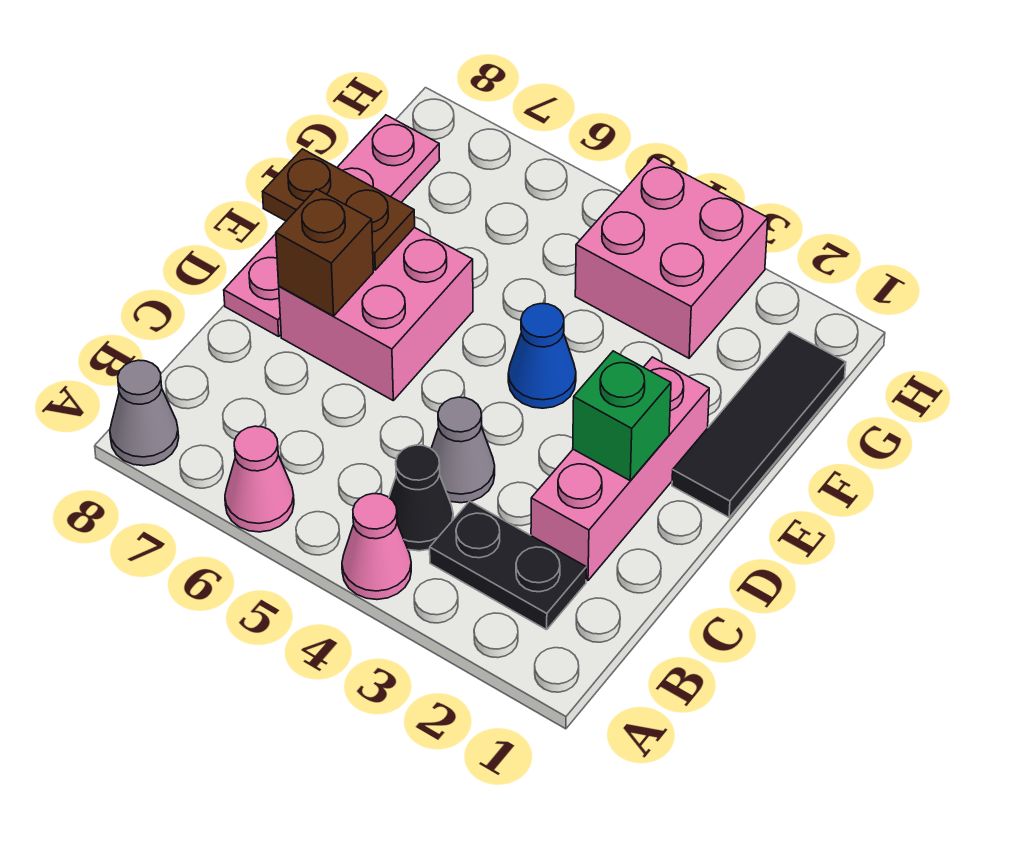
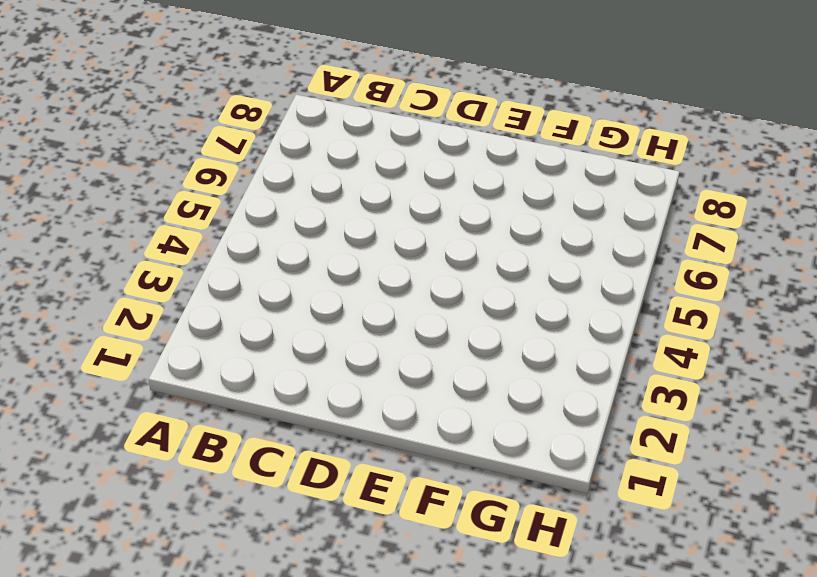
none -> pink 1x1 cone [342,494,411,600]
none -> pink 1x1 cone [225,426,294,532]
none -> grey 1x1 cone [110,360,179,466]

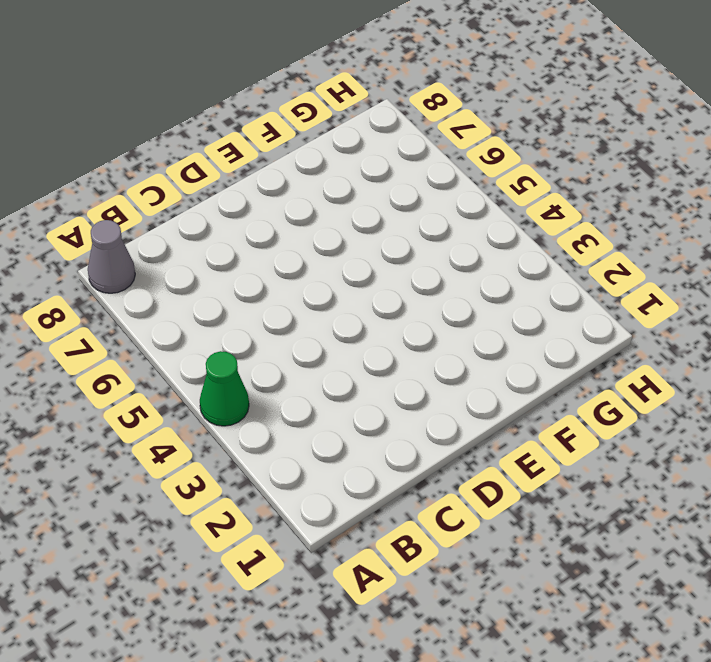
green 1x1 cone [200,351,249,426] -> pink 1x1 cone [342,494,411,600]
none -> pink 1x1 cone [225,426,294,532]
none -> black 1x2 plate [430,501,586,630]
none -> black 1x1 cone [389,445,453,551]

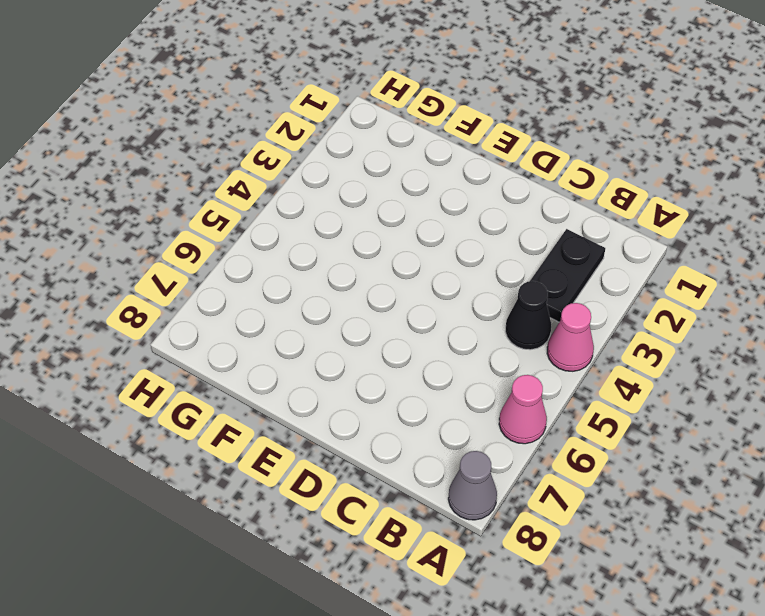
none -> pink 1x3 brick [531,357,709,581]
none -> grey 1x1 cone [431,397,495,503]
none -> pink 2x2 brick [279,227,473,400]

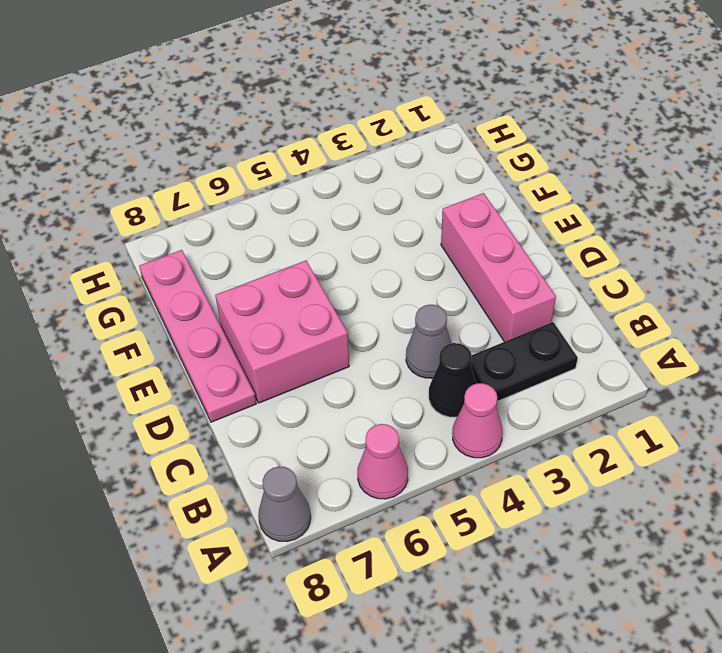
none -> black 1x3 tile [672,332,846,517]
none -> blue 1x1 cone [508,304,576,408]
none -> pink 2x2 brick [575,157,768,358]

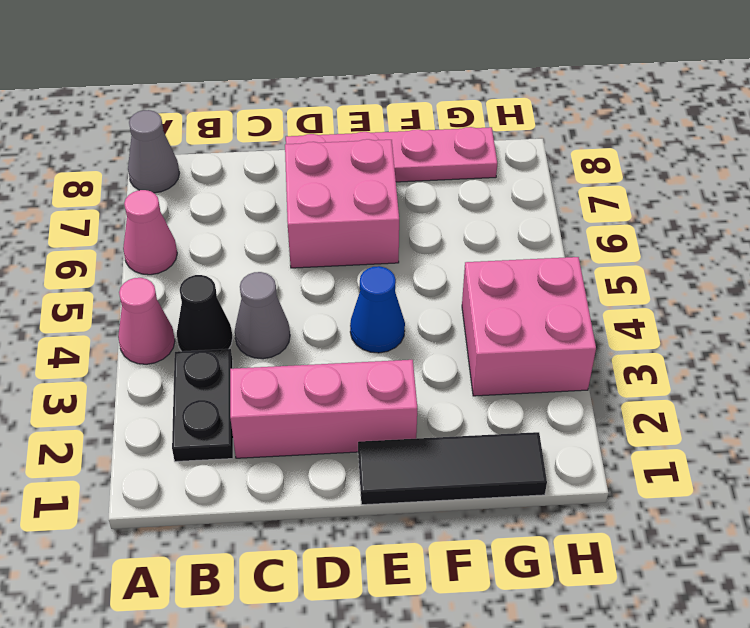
none -> green 1x1 brick [573,351,671,481]
none -> brown 1x1 brick [276,189,373,316]
none -> brown 1x2 plate [263,149,415,270]

